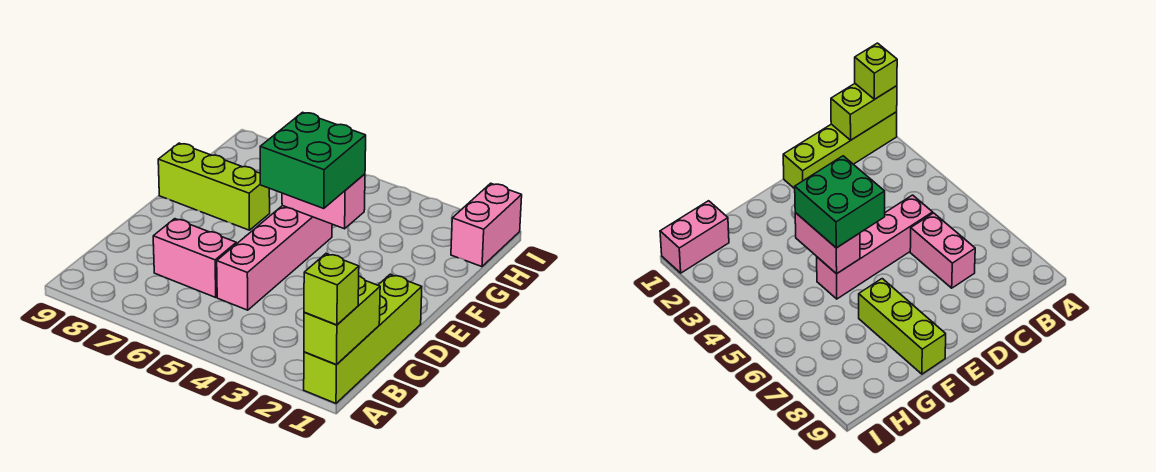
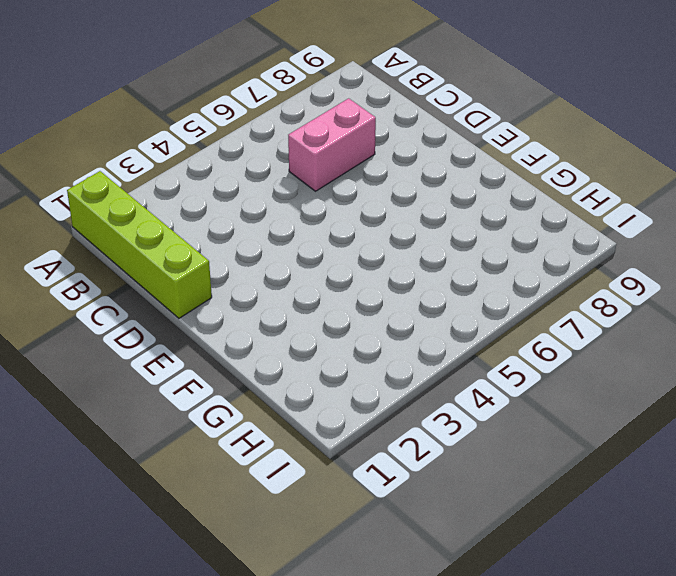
none -> pink 1x4 brick [217,206,332,310]
none -> lime 1x3 brick [158,143,270,230]

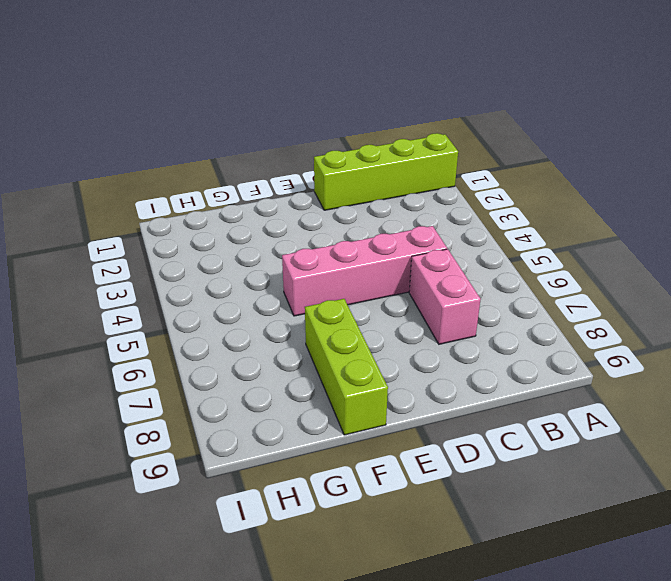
none -> pink 1x2 brick [451,183,522,267]
none -> lime 1x2 brick [304,276,380,365]

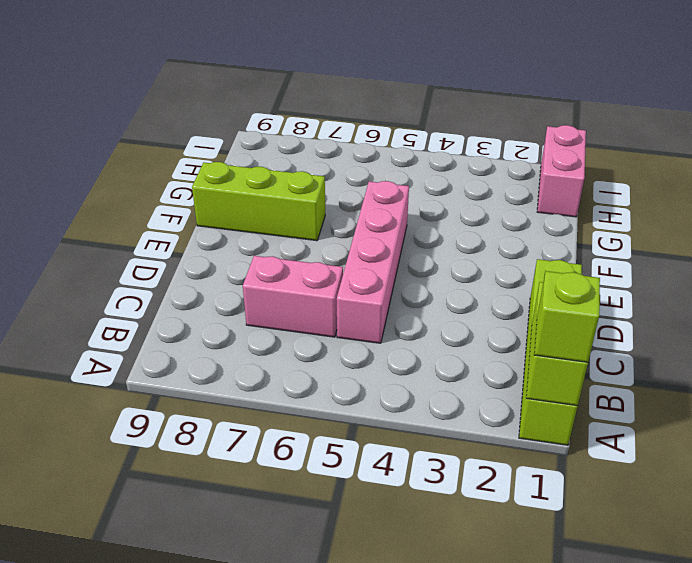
none -> pink 1x2 brick [282,174,365,229]
none -> green 2x2 brick [260,112,366,208]

